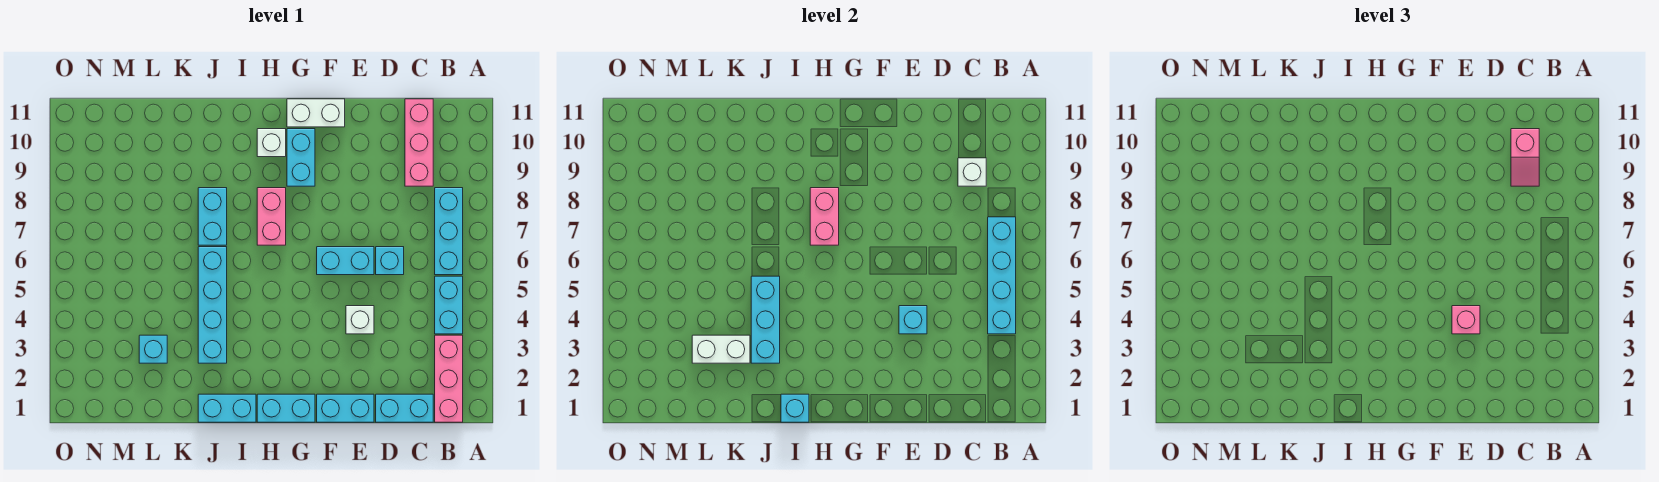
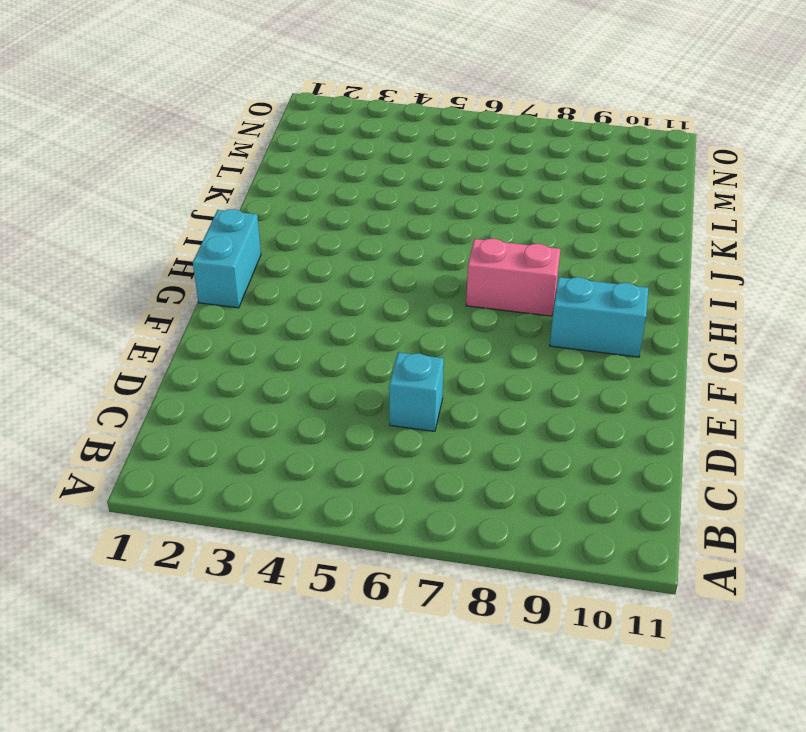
none -> pink 1x3 brick [435,335,463,422]
none -> cyan 1x2 brick [435,276,463,334]
none -> cyan 1x3 brick [435,188,463,275]

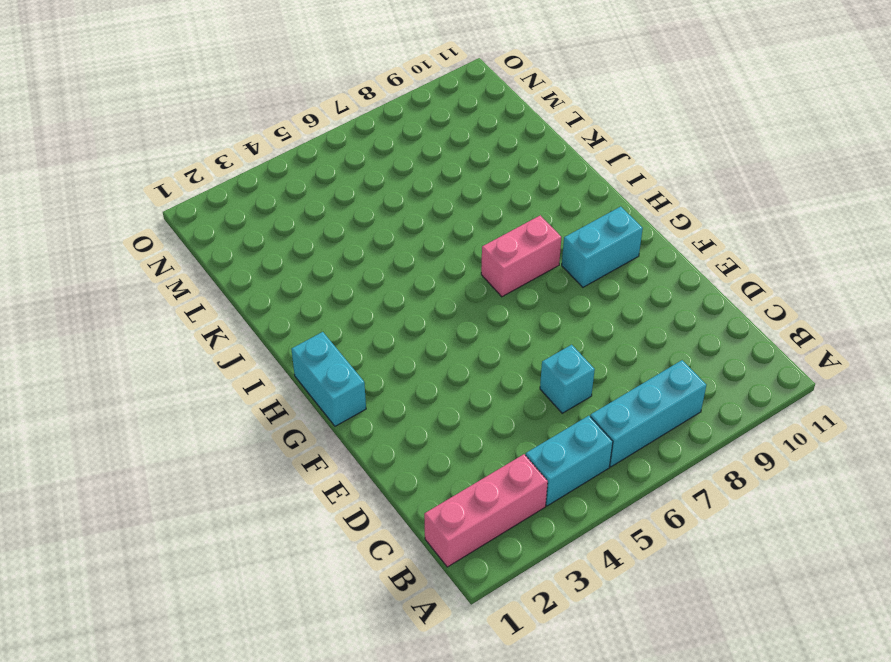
none -> cyan 1x2 brick [376,394,433,422]
none -> pink 1x3 brick [405,99,433,186]
none -> cyan 1x2 brick [317,394,374,422]

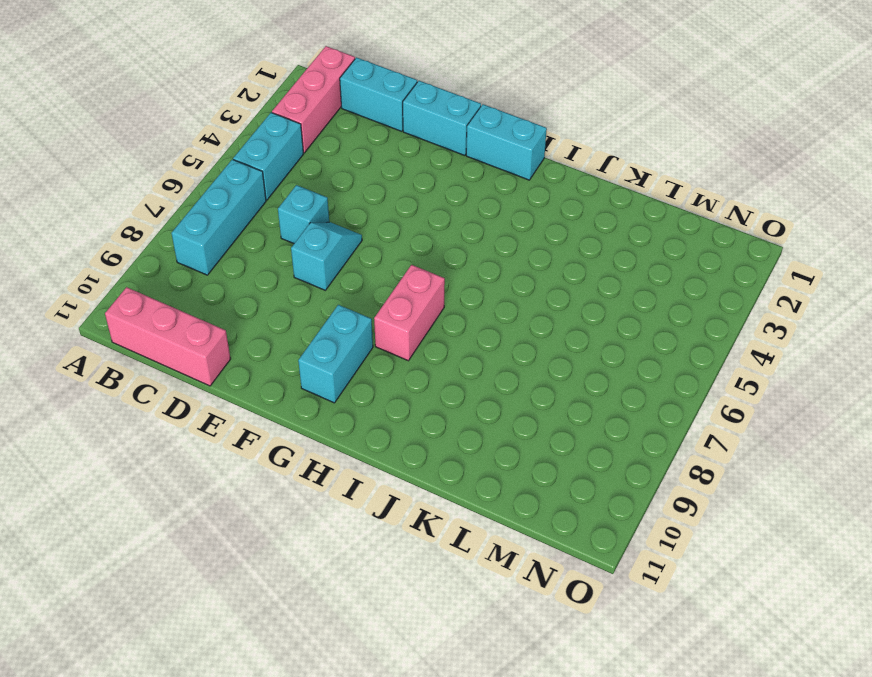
pink 1x3 brick [105,287,231,386] -> pink 1x3 brick turned to [405,99,433,186]
cyan 1x2 slope [291,222,362,290] -> cyan 1x2 brick [317,247,374,275]
none -> white 1x1 brick [346,306,374,334]
none -> white 1x2 brick [287,99,345,127]
none -> white 1x1 brick [257,129,286,157]

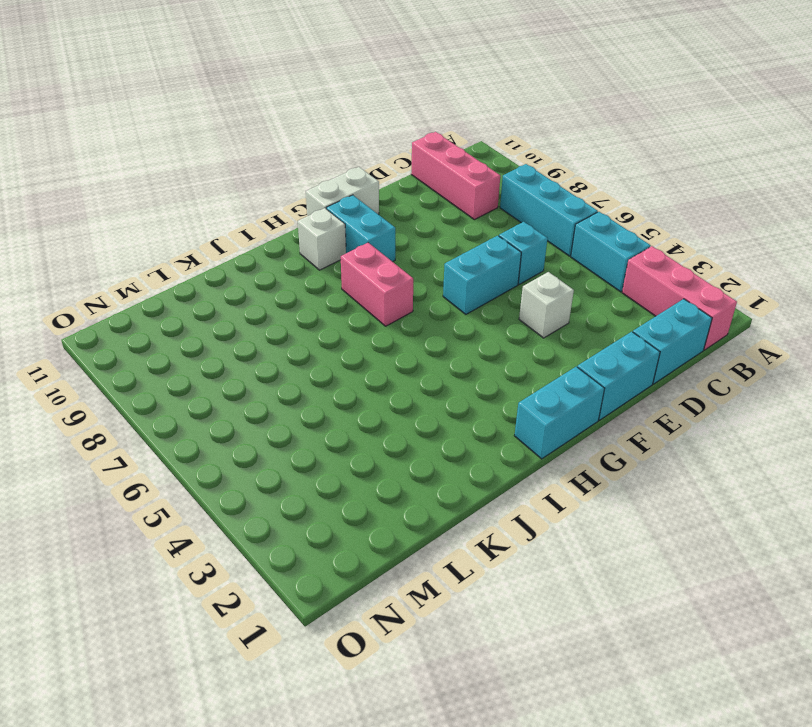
none -> cyan 1x2 brick [198,394,256,422]
none -> cyan 1x4 brick [198,247,227,363]
none -> cyan 1x2 brick [198,188,227,245]

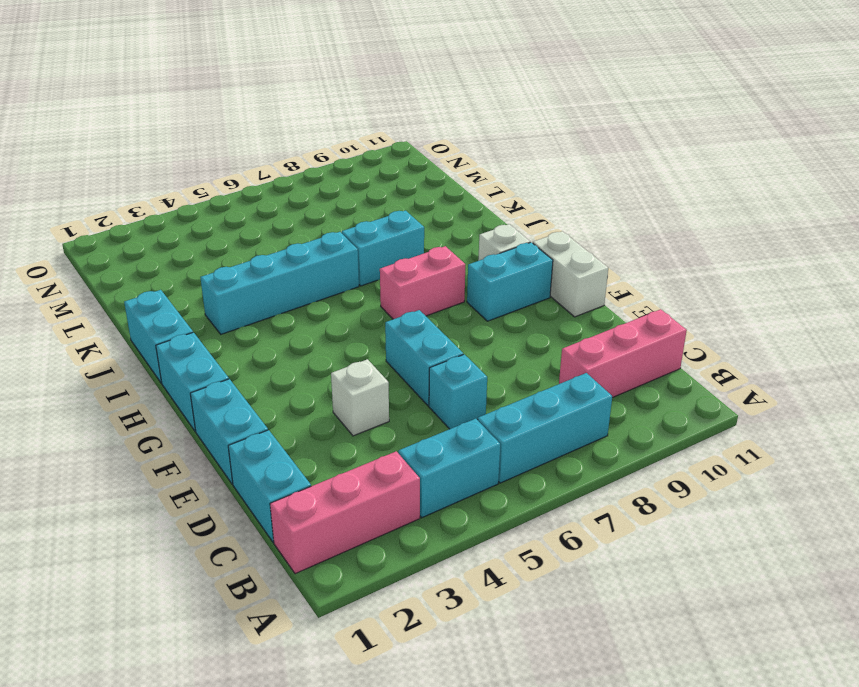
none -> cyan 1x1 brick [139,335,167,363]
none -> cyan 1x4 brick [988,217,1016,334]
none -> white 1x1 brick [958,158,986,186]

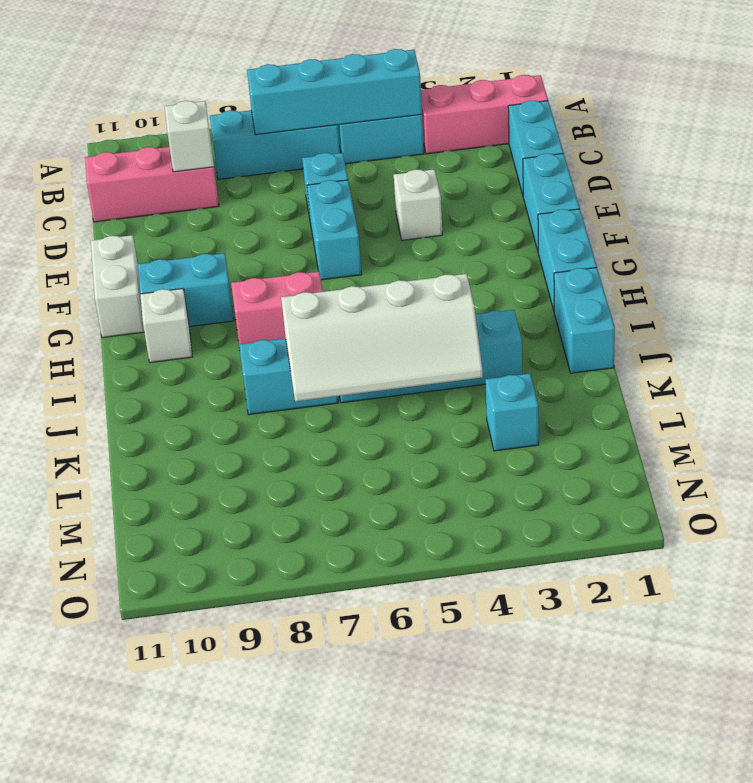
white 2x4 slope [281,274,483,401] -> cyan 1x3 brick [751,276,780,363]
none -> cyan 1x1 brick [899,306,927,334]
none -> pink 1x2 brick [810,188,839,245]
none -> cyan 1x1 brick [781,394,809,422]

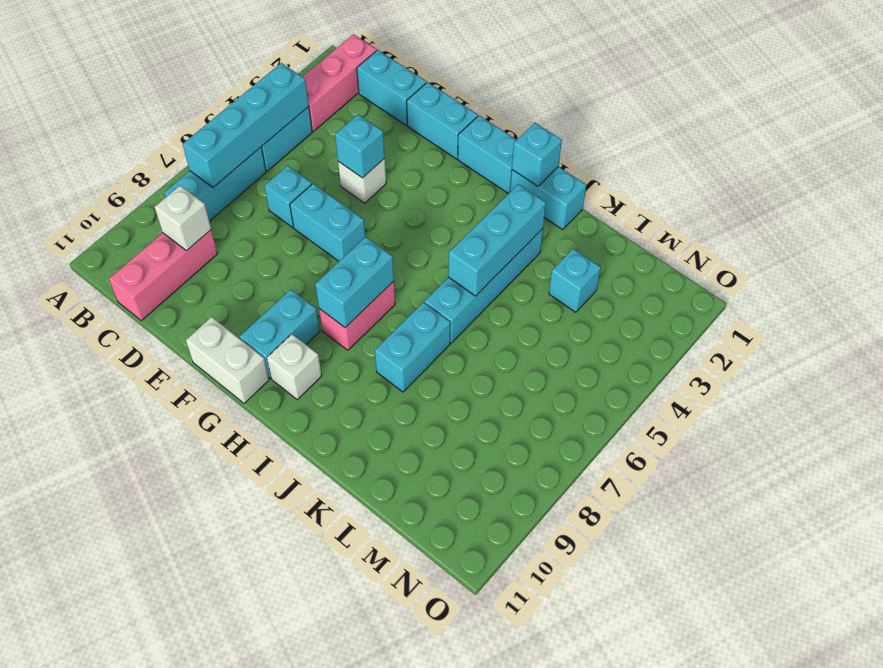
cyan 1x2 brick [315,237,394,328] -> pink 1x2 brick [810,188,839,245]
none -> white 1x2 brick [692,335,750,363]
none -> pink 1x2 slope [1511,129,1539,186]
none -> pink 1x1 brick [1452,306,1480,334]

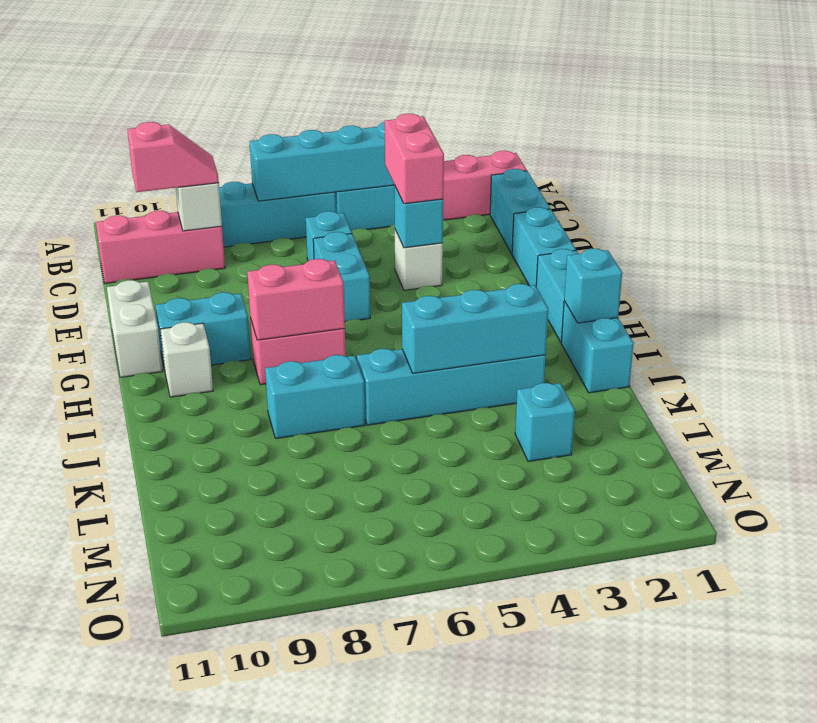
pink 1x2 brick [385,114,444,204] -> pink 1x1 brick [1452,306,1480,334]
none -> white 1x2 brick [692,335,750,363]

